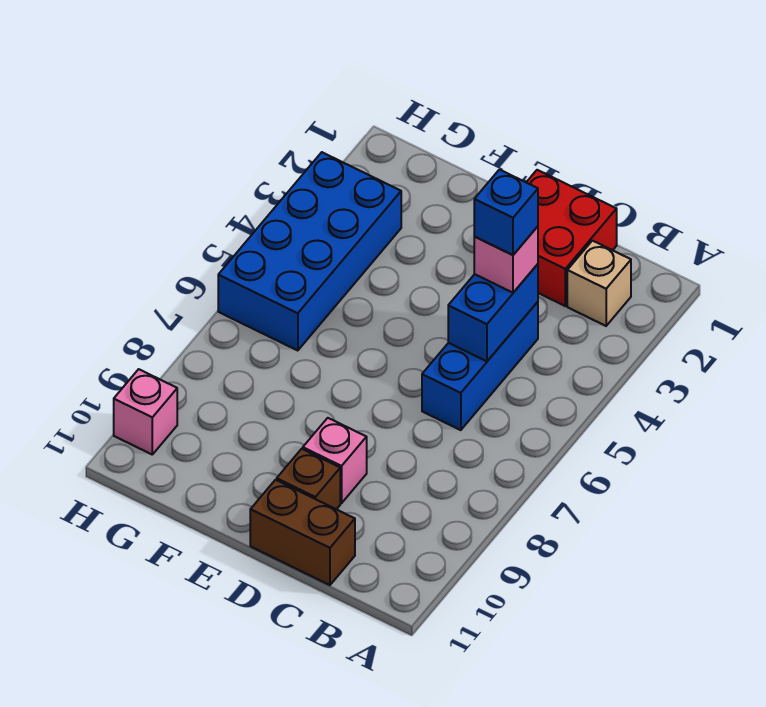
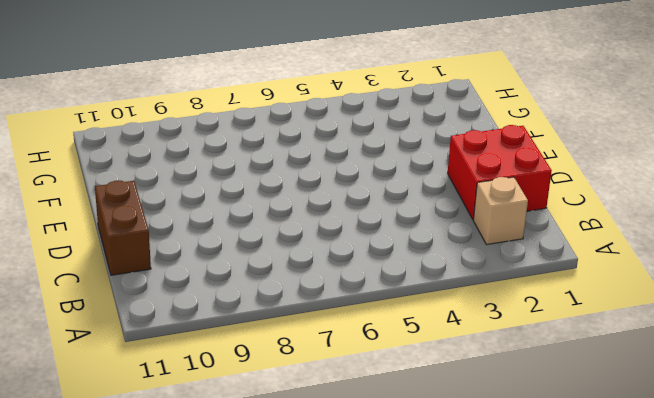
none -> blue 1x3 brick [422,302,538,430]
none -> pink 1x1 brick [303,418,367,503]

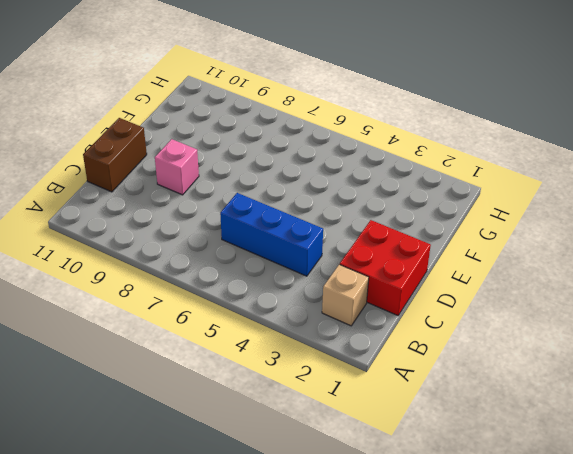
none -> brown 1x1 brick [277,449,340,509]
none -> blue 2x4 brick [218,152,401,351]

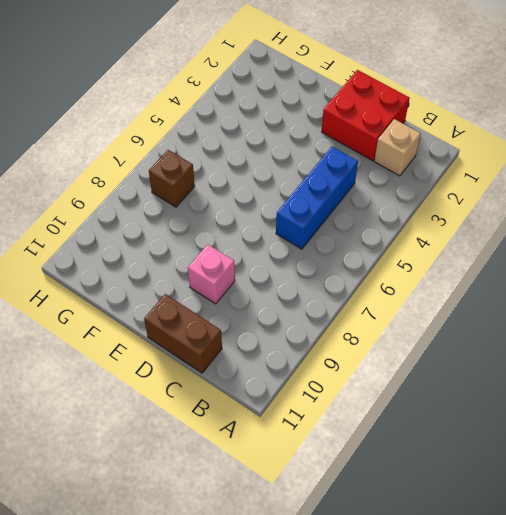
brown 1x1 brick [149,150,195,207] -> brown 1x1 brick moved to [277,449,340,509]
none -> blue 2x4 brick [218,152,401,351]
none -> pink 1x1 brick [114,369,177,454]

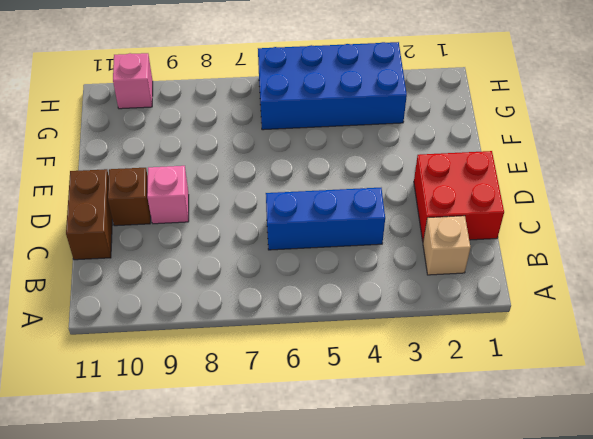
none -> blue 1x2 brick [448,264,538,361]
none -> pink 1x1 brick [474,226,538,293]

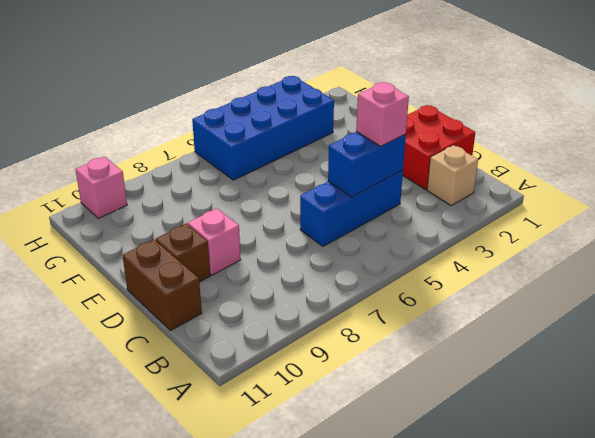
none -> blue 1x1 brick [474,170,538,255]

